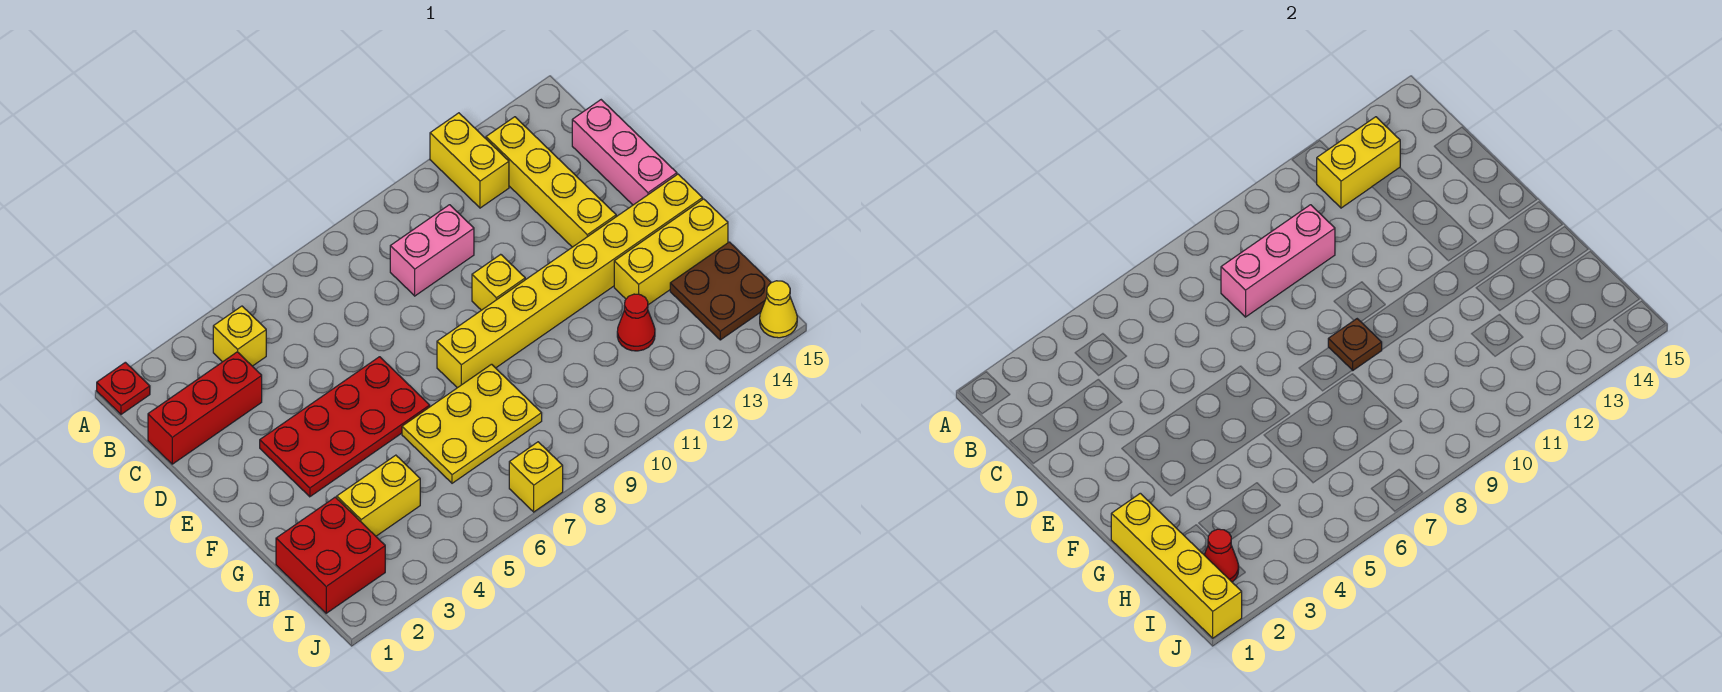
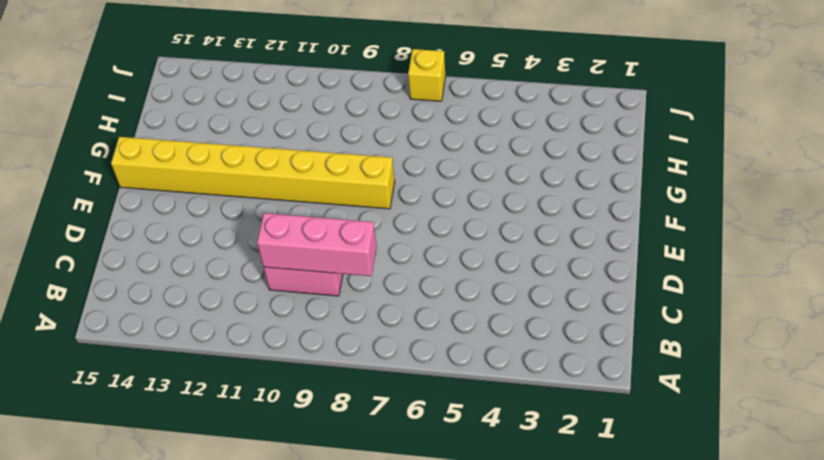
none -> red 1x1 plate [97,362,150,414]
none -> yellow 1x2 brick [430,113,509,208]
none -> yellow 1x1 brick [213,306,266,366]

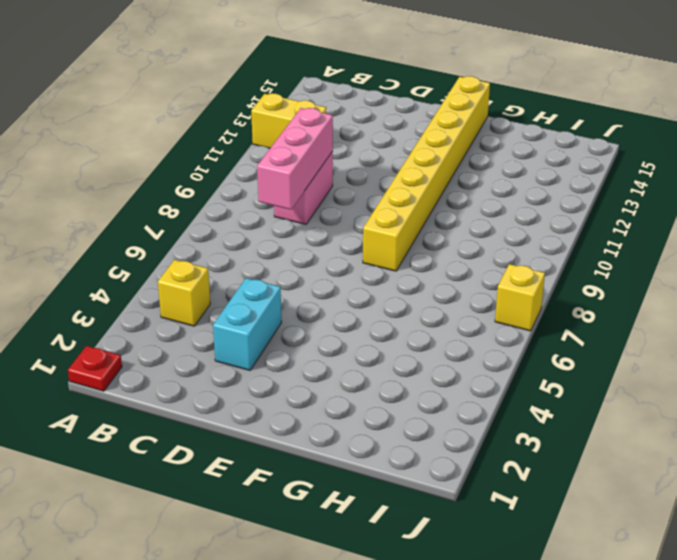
cyan 1x2 brick [213,278,282,370] -> none
none -> yellow 1x4 brick [486,117,616,247]
none -> red 1x3 brick [148,352,262,464]
none -> pink 1x3 brick [572,100,677,205]

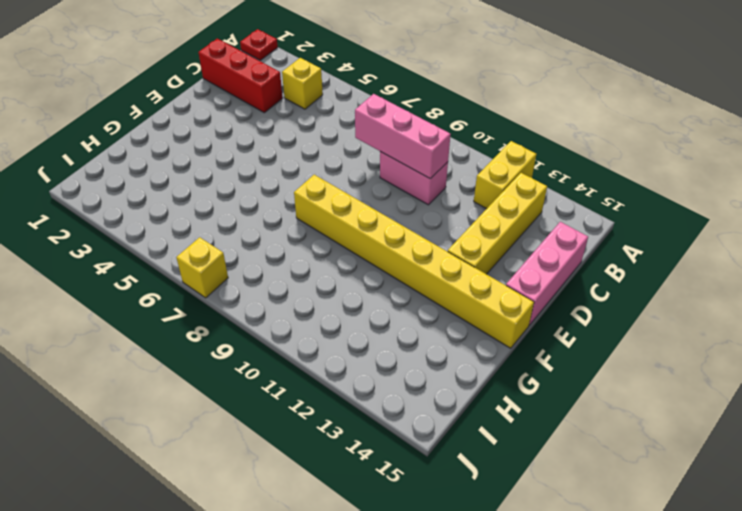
none -> red 2x4 plate [260,357,430,497]
none -> yellow 1x1 brick [472,254,525,310]
none -> yellow 2x3 plate [402,364,542,483]

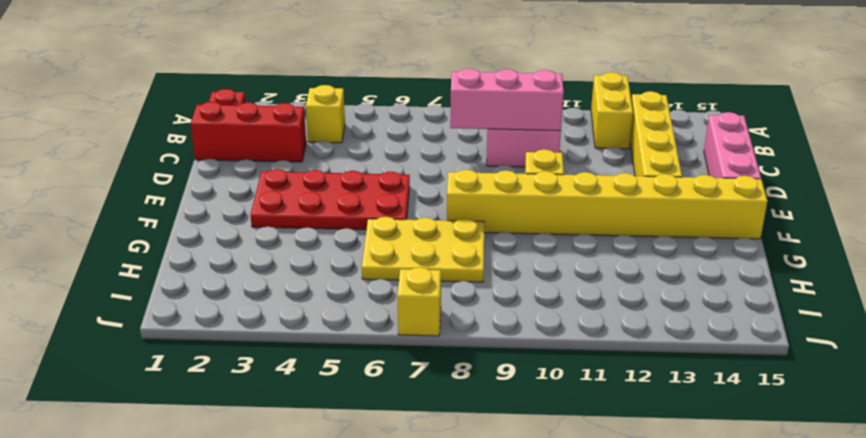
none -> yellow 1x3 brick [614,199,728,305]
none -> red 2x2 brick [276,497,385,613]
none -> yellow 1x2 brick [337,455,420,536]

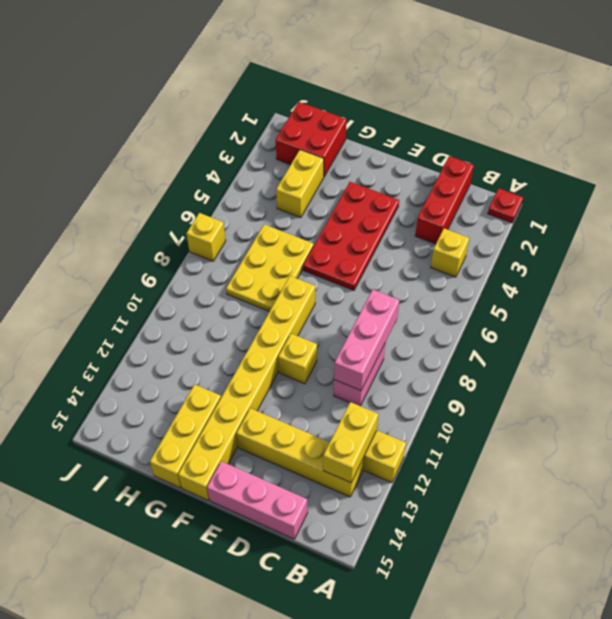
none -> red 1x1 cone [617,294,655,351]
none -> brown 2x2 plate [670,242,771,340]
none -> yellow 1x1 cone [760,281,797,338]

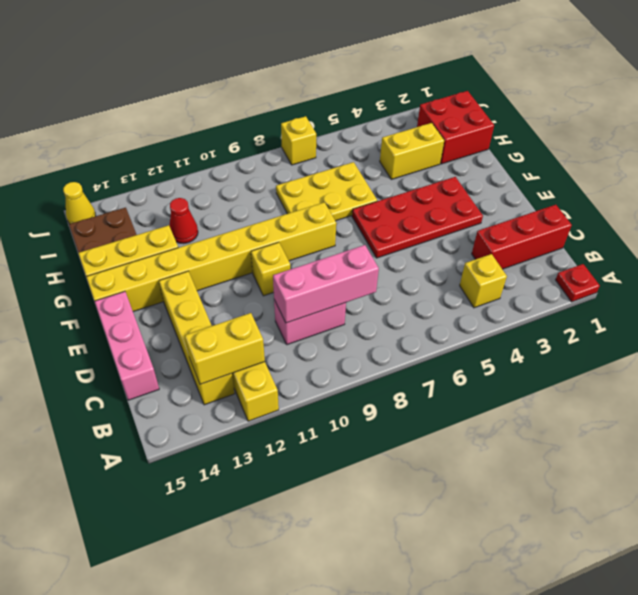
none -> brown 1x1 plate [1328,319,1382,370]
none -> yellow 1x4 brick [1111,493,1242,638]
none -> red 1x1 cone [1204,529,1239,582]

